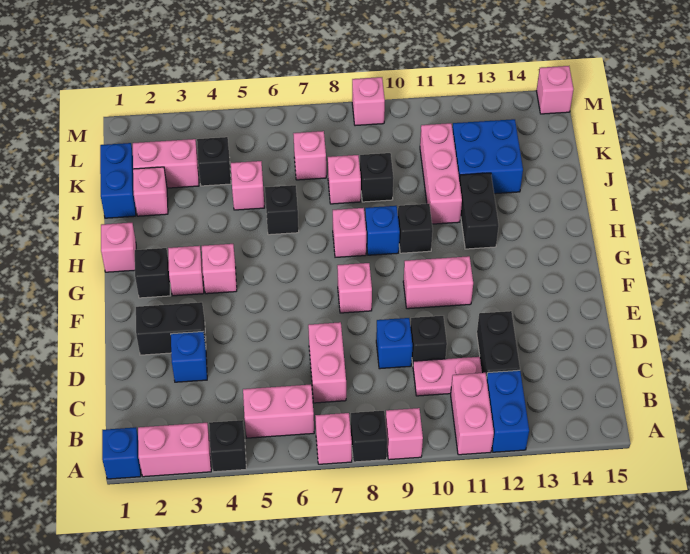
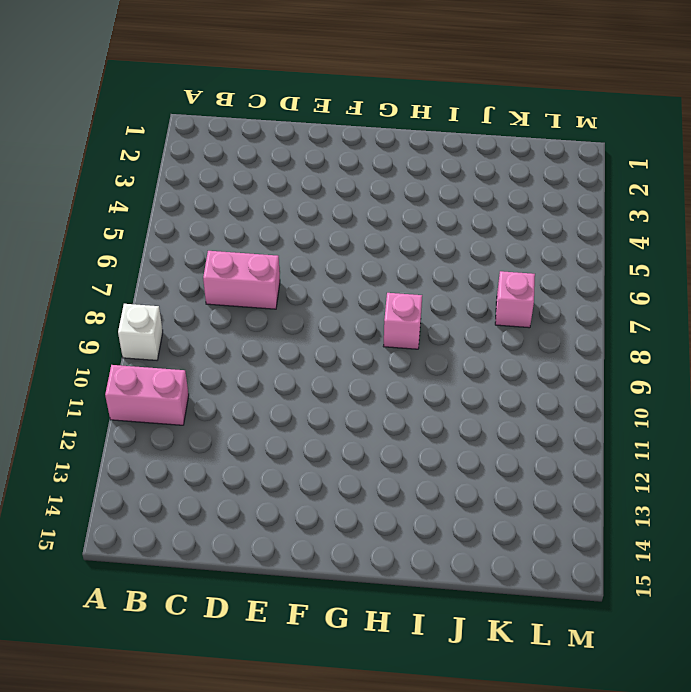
white 1x1 brick [118,304,163,360] -> pink 1x1 brick [386,408,423,460]
none -> blue 1x1 brick [102,427,141,479]
none -> pink 1x2 brick [138,423,211,477]
none -> black 1x1 brick [209,420,246,472]
none -> pink 1x1 brick [315,413,352,464]

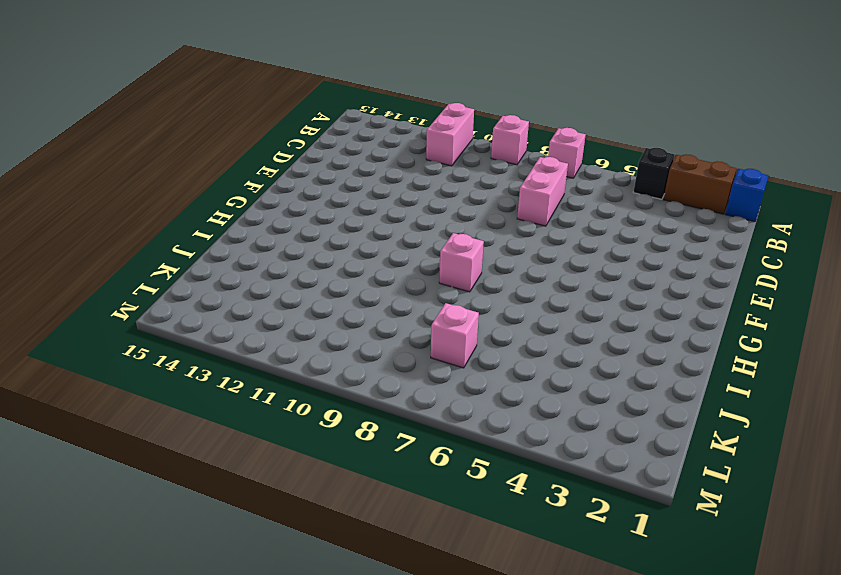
brown 1x2 brick [663,154,737,214] -> pink 1x2 brick [138,423,211,477]
none -> black 1x1 brick [351,411,387,462]
none -> blue 1x2 brick [486,370,529,452]
none -> pink 1x2 brick [243,385,314,438]
none -> pink 1x2 plate [413,357,482,396]

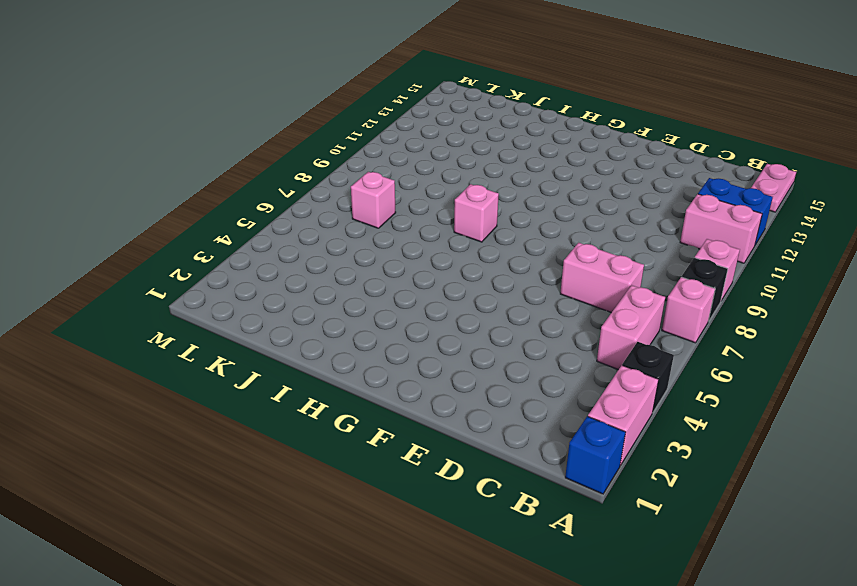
pink 1x2 plate [751,164,796,212] -> pink 1x2 plate moved to [413,357,482,396]
none -> black 1x2 brick [477,311,520,378]
none -> blue 1x1 brick [171,331,207,382]
none -> blue 1x1 brick [376,318,412,369]
none -> black 1x1 brick [410,316,447,363]

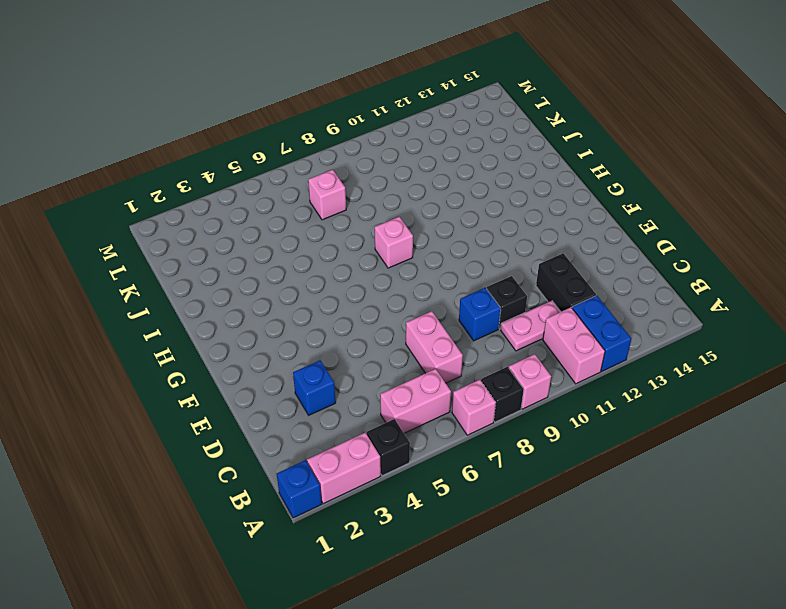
none -> black 1x2 brick [136,302,206,355]
none -> pink 1x1 brick [337,263,372,313]
none -> pink 1x2 brick [403,256,473,309]
none -> black 1x1 brick [135,248,170,298]

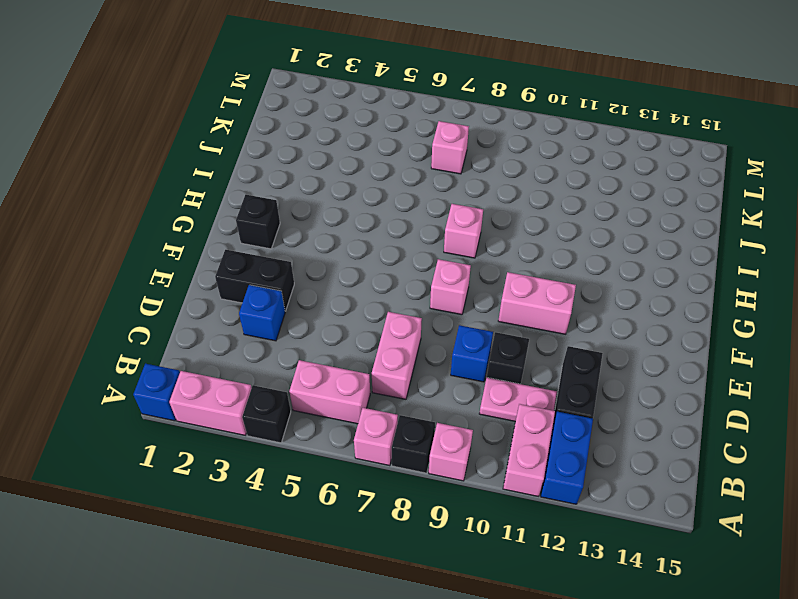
none -> pink 1x1 brick [168,246,204,296]
none -> pink 1x1 brick [202,244,237,294]
none -> pink 1x1 brick [101,223,136,272]
none -> blue 1x1 brick [365,206,400,255]

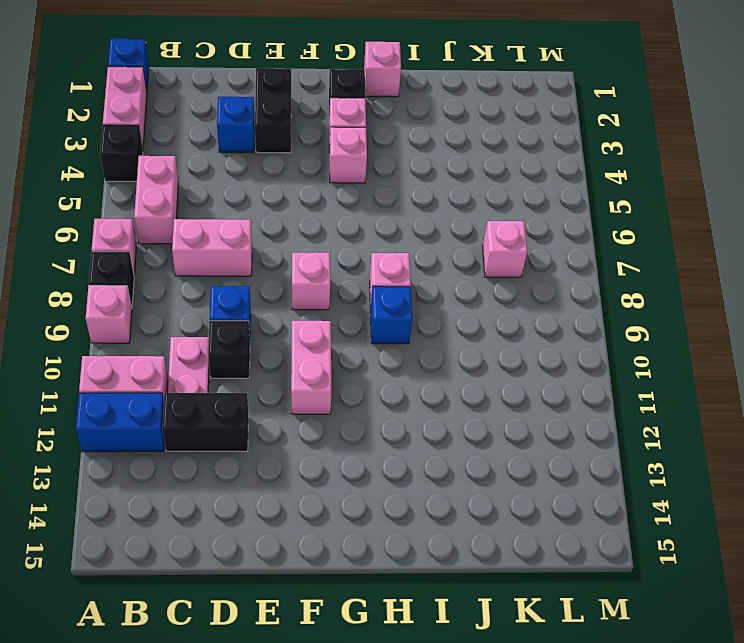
none -> black 1x1 brick [398,204,433,253]
none -> black 1x2 brick [460,173,499,249]
none -> black 1x1 brick [265,185,299,235]
none -> pink 1x3 brick [420,123,462,224]

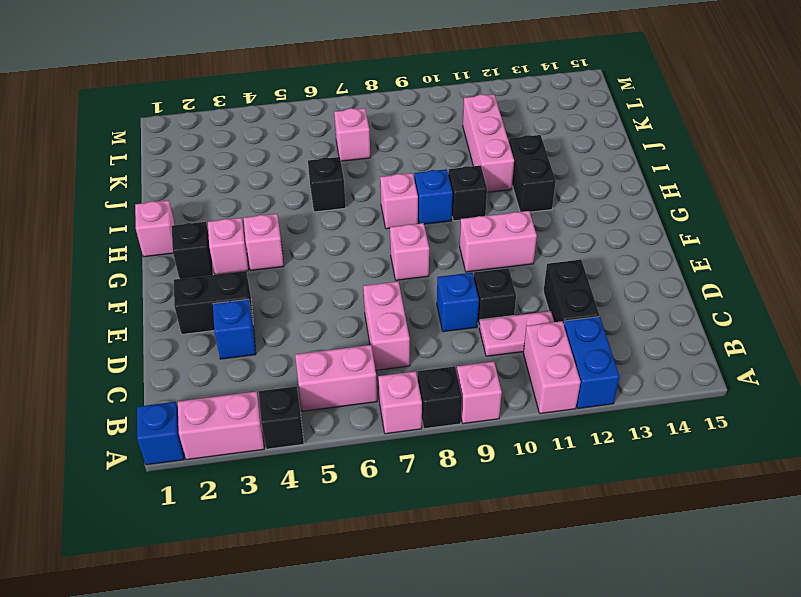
none -> blue 1x2 brick [100,143,136,218]
none -> pink 1x1 brick [133,167,168,216]
none -> pink 1x1 brick [231,161,265,210]
none -> pink 1x1 brick [328,155,361,204]

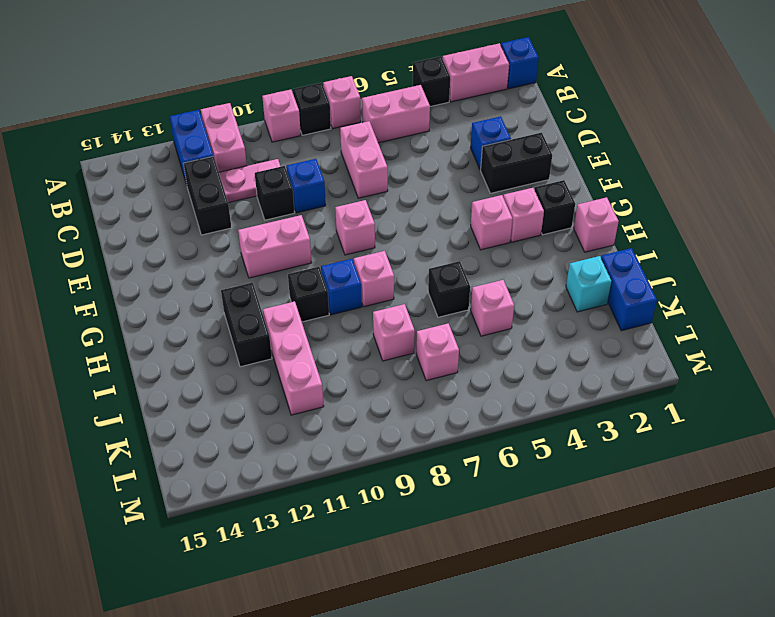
cyan 1x1 brick [566,256,612,312] -> pink 1x1 brick [133,167,168,216]
none -> black 1x1 brick [360,153,394,202]
none -> blue 2x2 brick [453,119,523,194]
none -> pink 1x2 brick [133,139,199,188]
none -> black 1x1 brick [197,137,231,186]

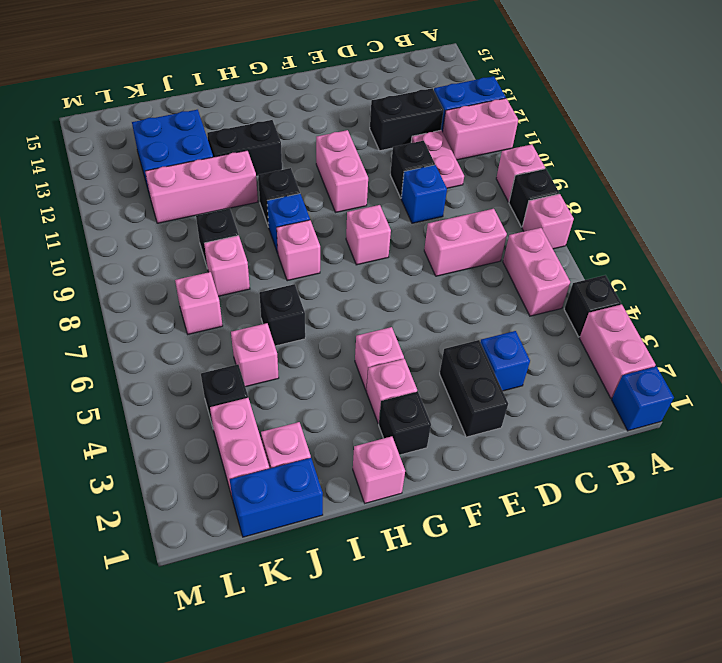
none -> pink 1x1 brick [352,77,385,126]
none -> pink 1x1 brick [536,66,573,114]

